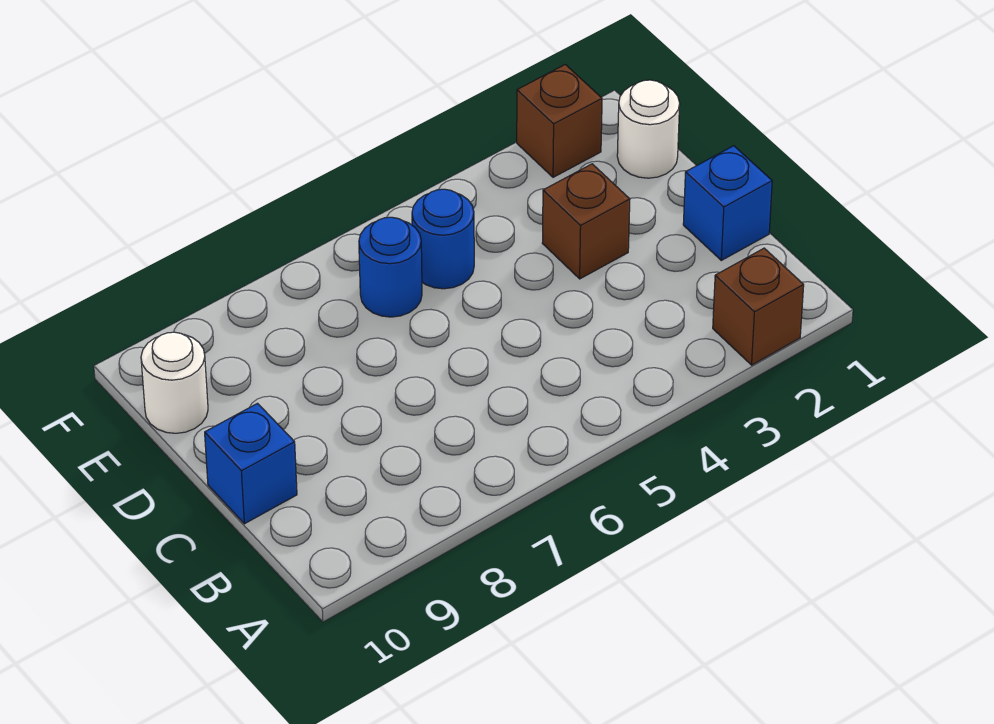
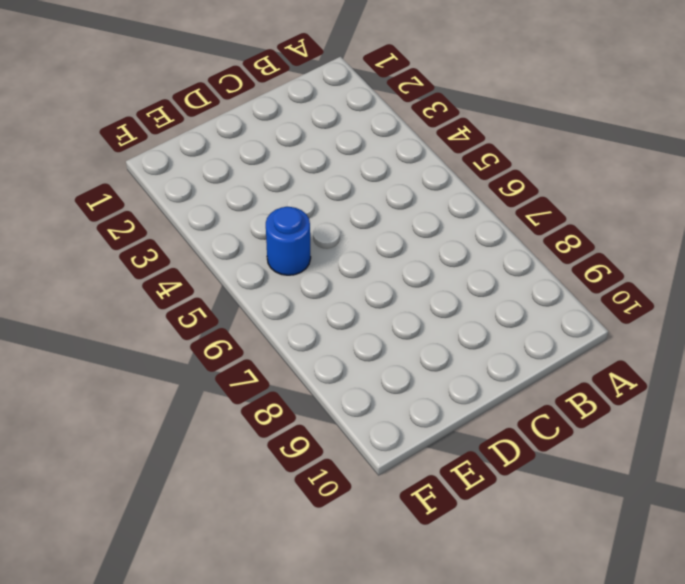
none -> brown 1x1 brick [713,248,804,365]
none -> blue 1x1 brick [683,146,772,260]

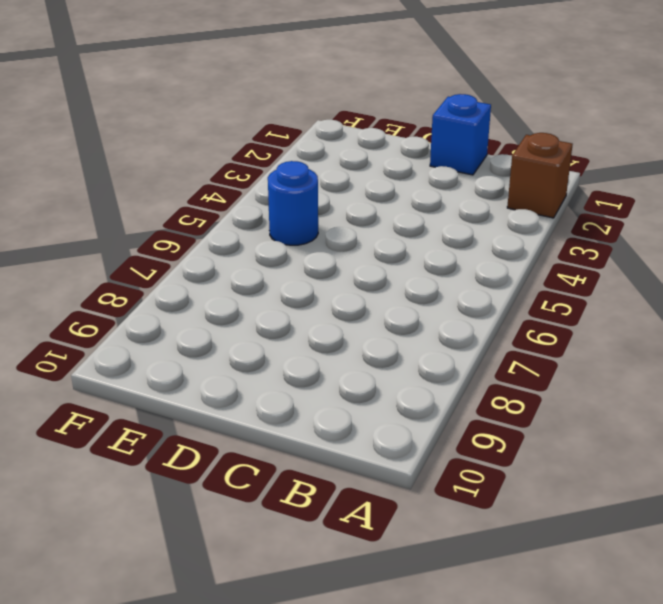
none -> blue 1x1 brick [205,403,297,524]
none -> brown 1x1 brick [542,164,630,279]

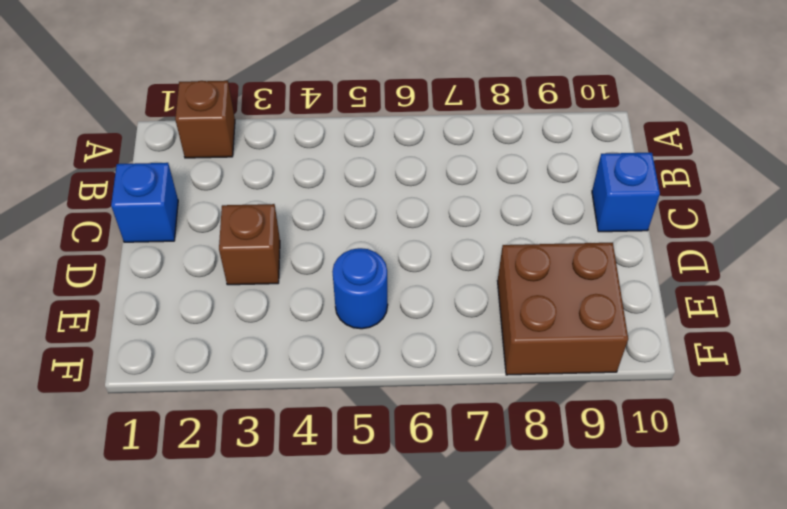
brown 2x2 brick [498,243,628,375] -> none
none -> white 1x1 round brick [617,80,680,178]
none -> blue 1x1 round brick [359,217,422,317]

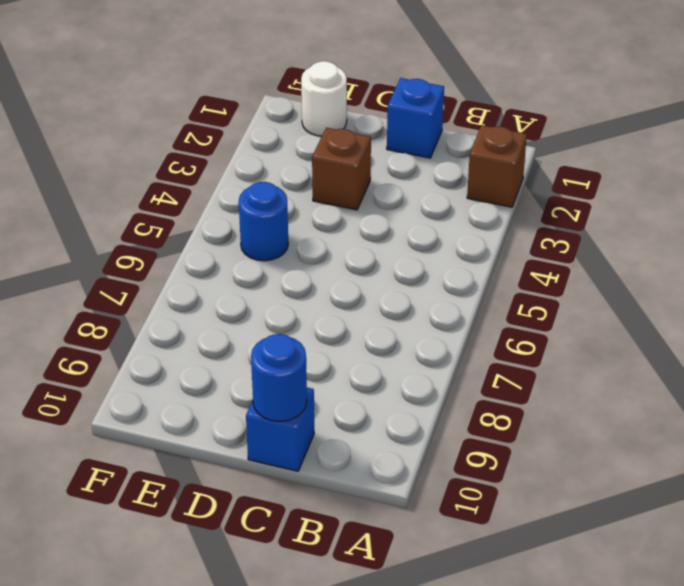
blue 1x1 round brick [251,334,307,421] -> blue 1x1 round brick moved to [359,217,422,317]
none -> white 1x1 round brick [141,332,208,433]
none -> brown 1x1 brick [517,65,602,177]

